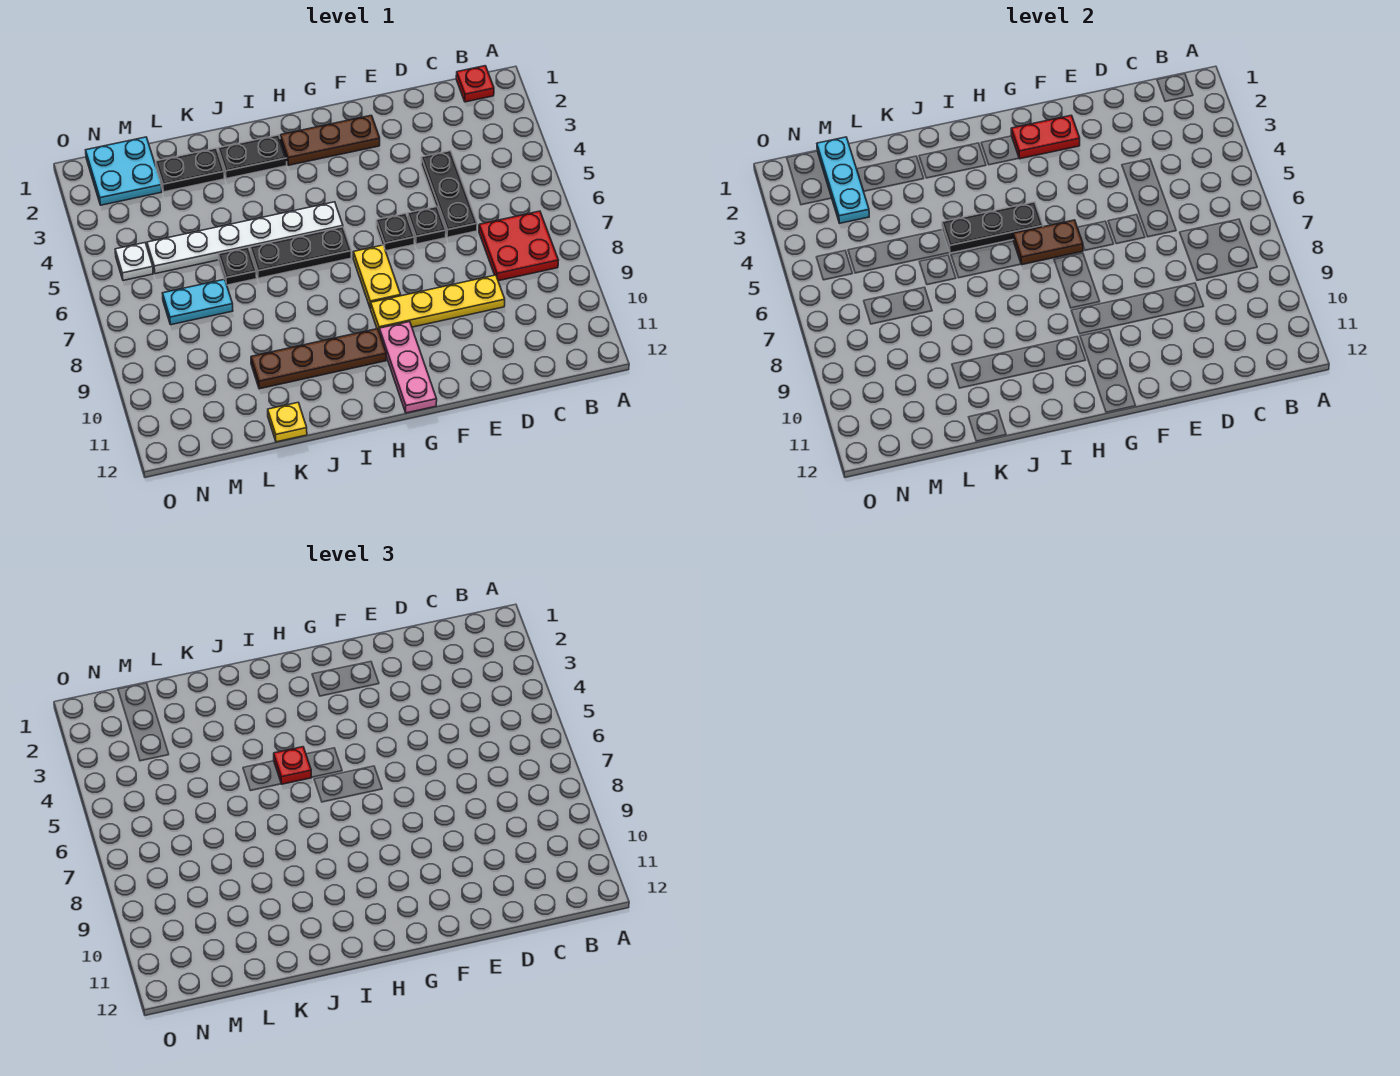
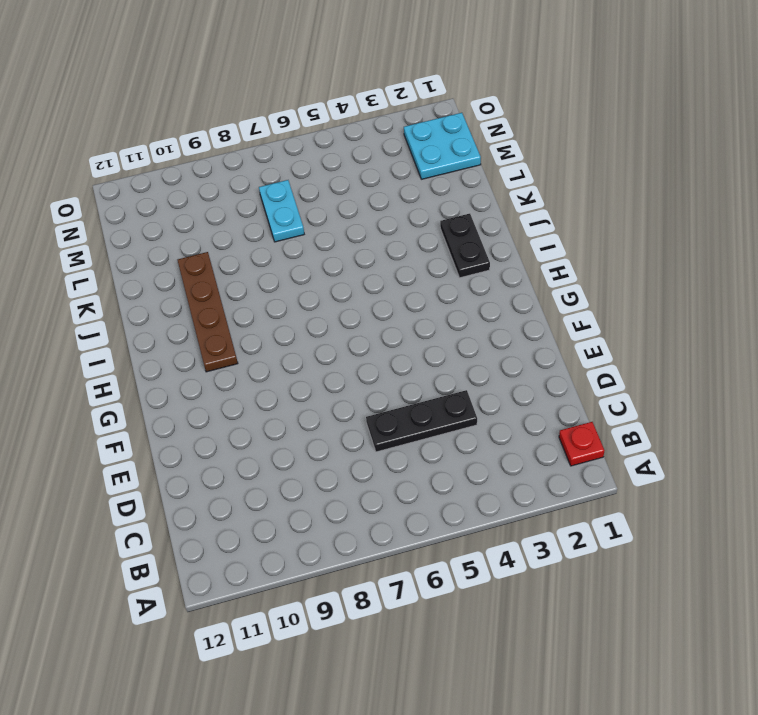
none -> red 2x2 plate [479,211,558,281]
none -> yellow 1x4 plate [370,275,505,330]
none -> black 1x1 plate [408,207,446,244]

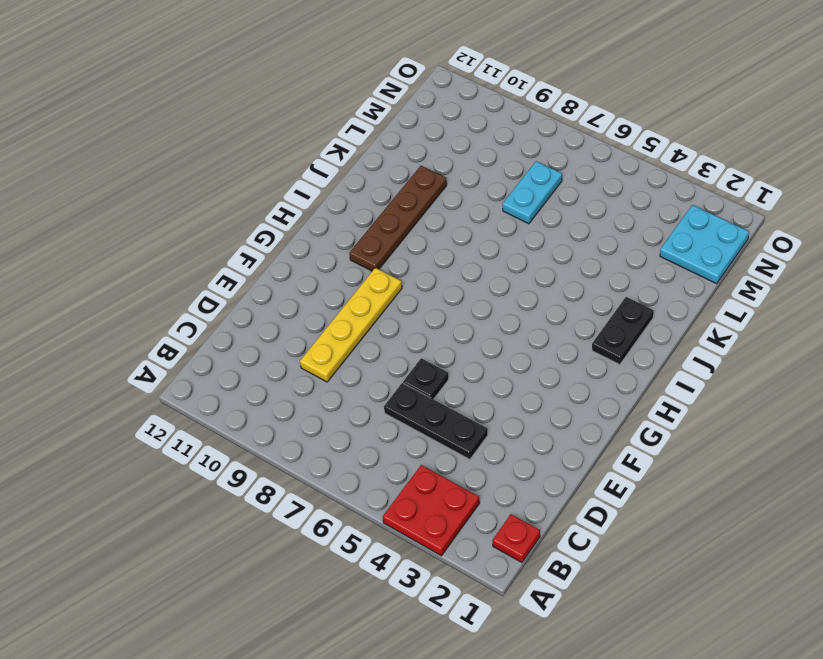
red 2x2 plate [383,465,480,556] -> red 2x2 plate moved to [479,211,558,281]
none -> brown 1x3 plate [280,115,380,165]
none -> black 1x1 plate [376,213,414,251]
none -> yellow 1x2 plate [353,245,401,308]

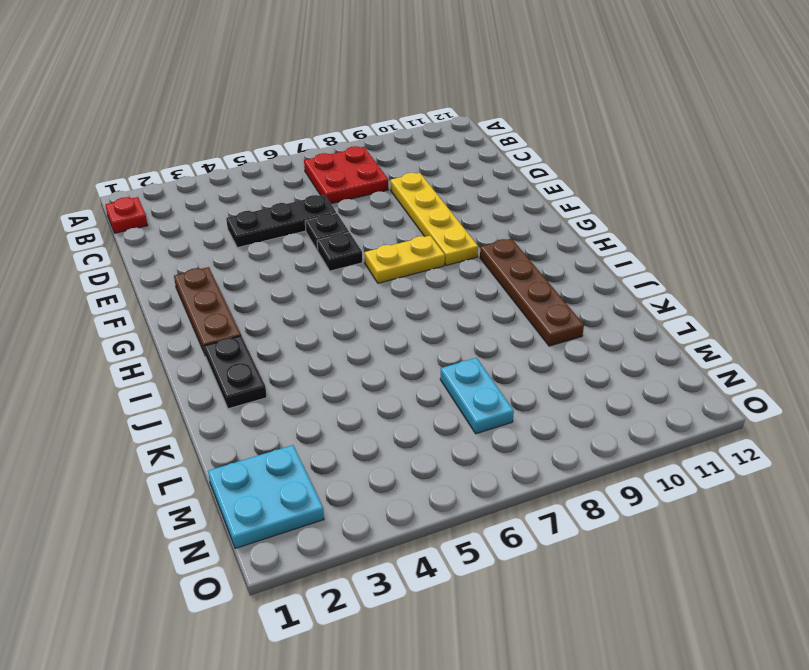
none -> pink 1x3 plate [379,322,437,413]
none -> white 1x6 plate [147,202,343,274]
none -> black 1x3 plate [250,227,351,278]

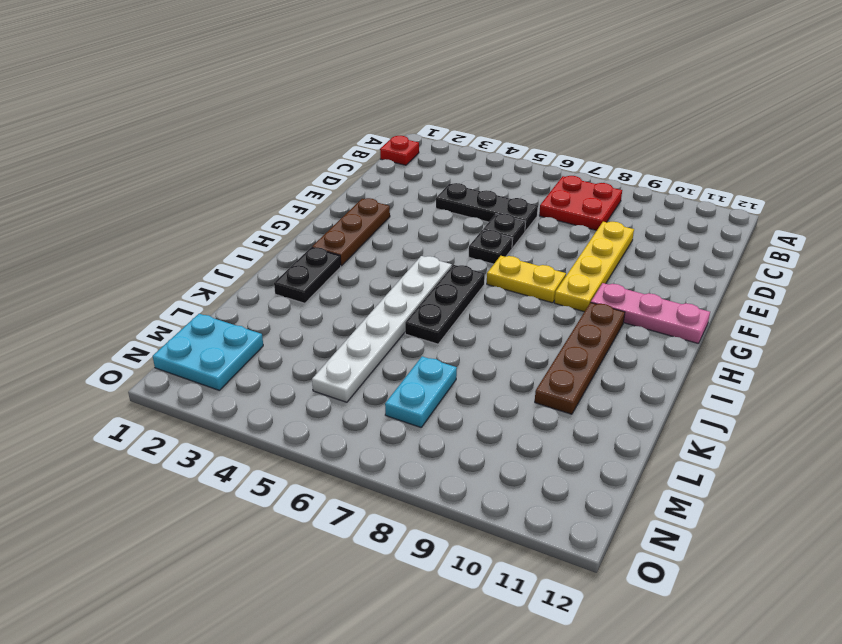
none -> black 1x2 plate [156,148,224,192]
none -> black 1x1 plate [218,247,257,285]
none -> yellow 1x1 plate [268,403,307,442]

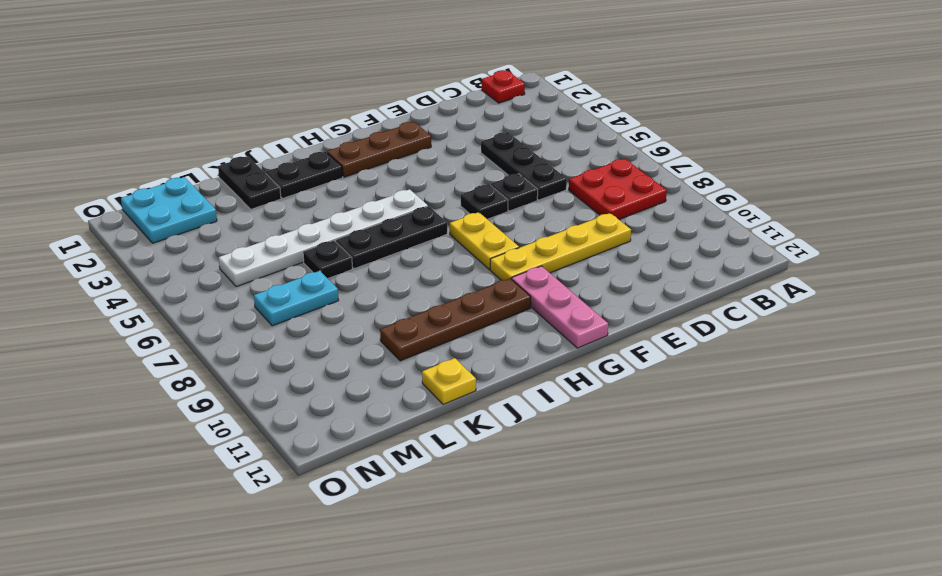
black 1x2 plate [218,156,281,209] -> black 1x2 plate turned to [156,148,224,192]
none -> white 1x1 plate [115,243,153,280]
none -> red 1x2 plate [1011,115,1080,159]
none -> brown 1x2 plate [1013,220,1083,265]

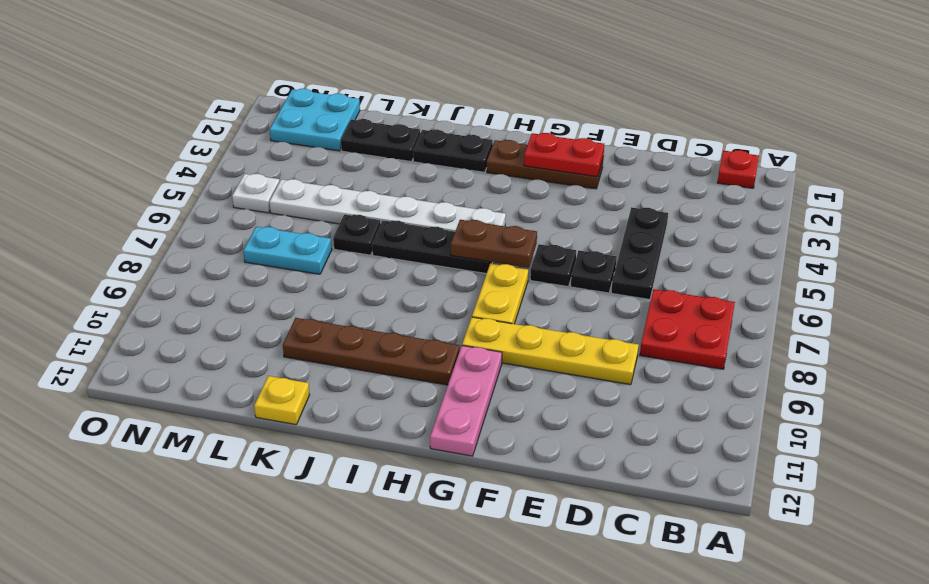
none -> black 1x3 plate [942,202,1043,253]
none -> cyan 1x3 plate [817,137,869,223]
none -> red 1x1 plate [274,747,312,784]

